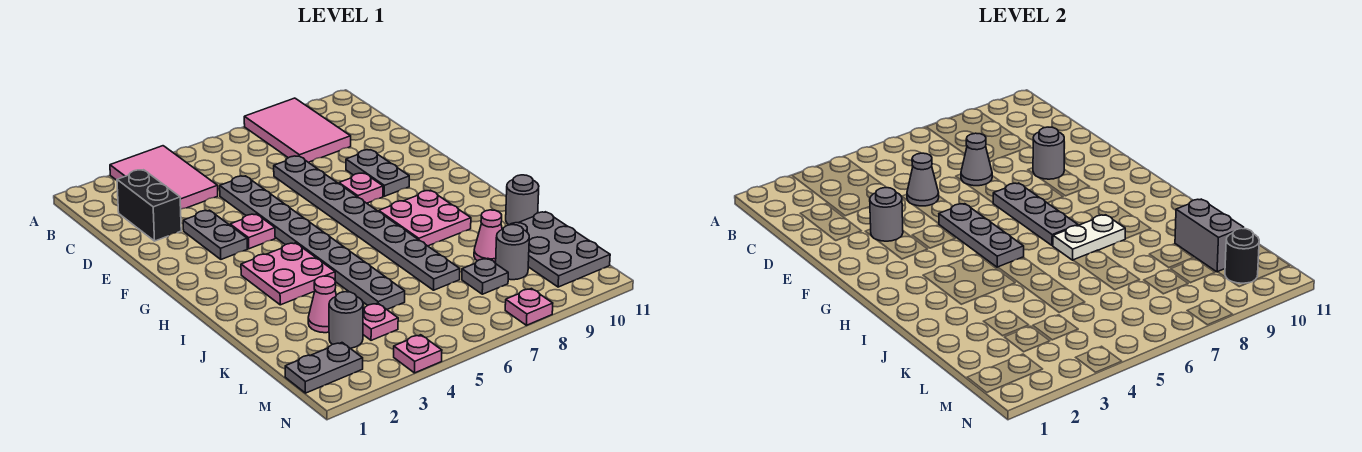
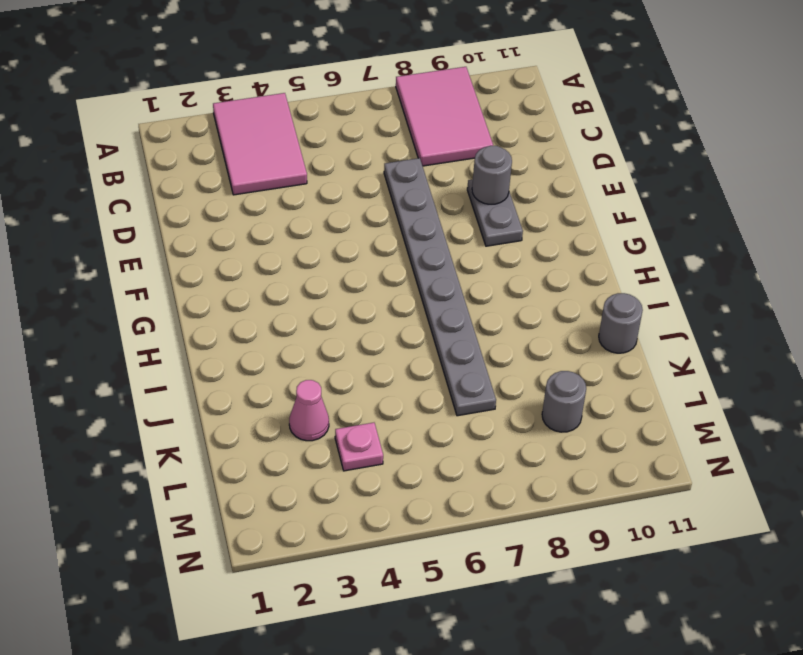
none -> black 1x2 brick [117,170,181,241]
none -> grey 1x8 plate [220,176,405,309]
none -> grey 1x2 plate [183,210,247,259]
none -> pink 1x1 plate [230,214,275,249]

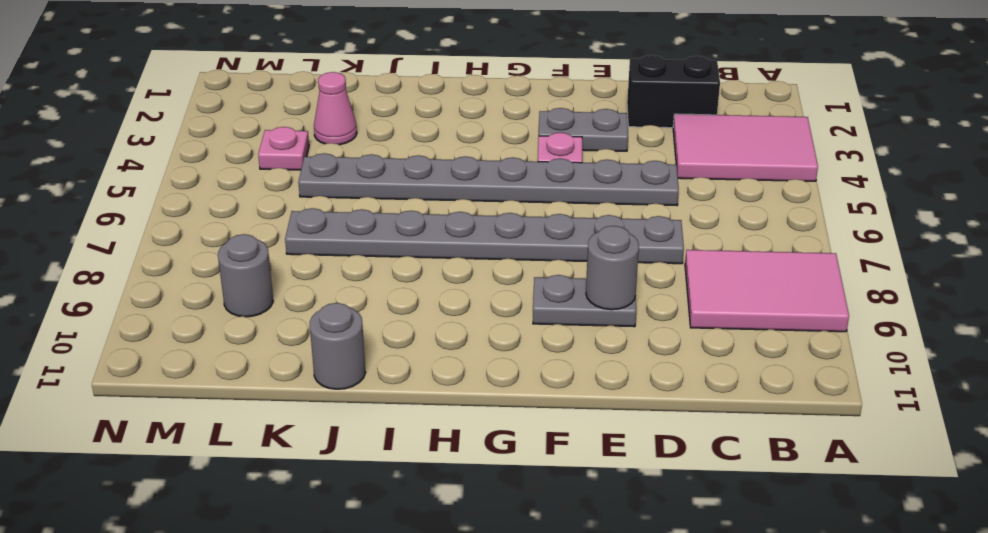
none -> pink 1x1 plate [339,173,383,203]
none -> pink 2x2 plate [241,243,335,305]
none -> pink 2x2 plate [379,190,471,246]
none -> pink 1x1 cone [474,210,502,263]

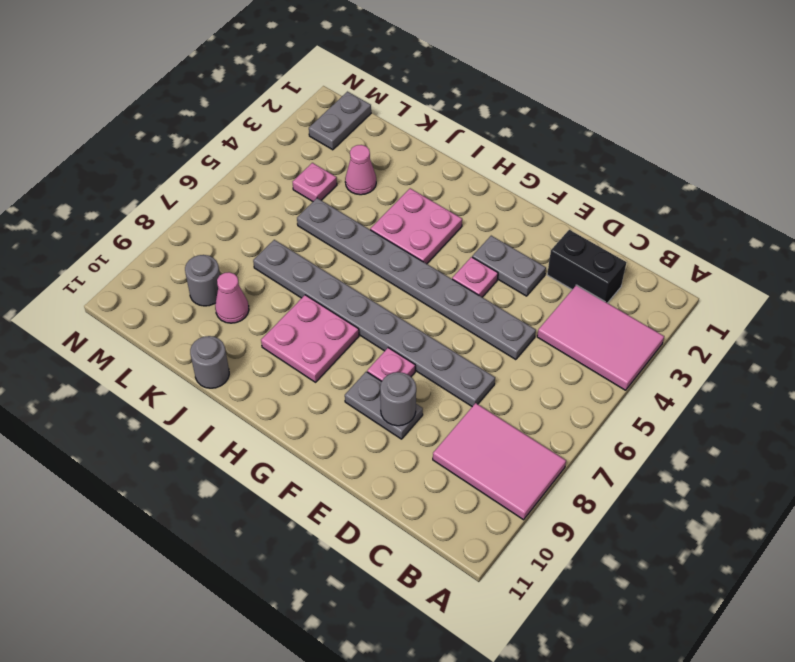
none -> grey 2x3 plate [510,212,610,287]
none -> grey 1x1 round brick [329,292,363,348]
none -> grey 1x1 plate [462,258,508,294]
none -> pink 1x1 plate [394,335,442,373]

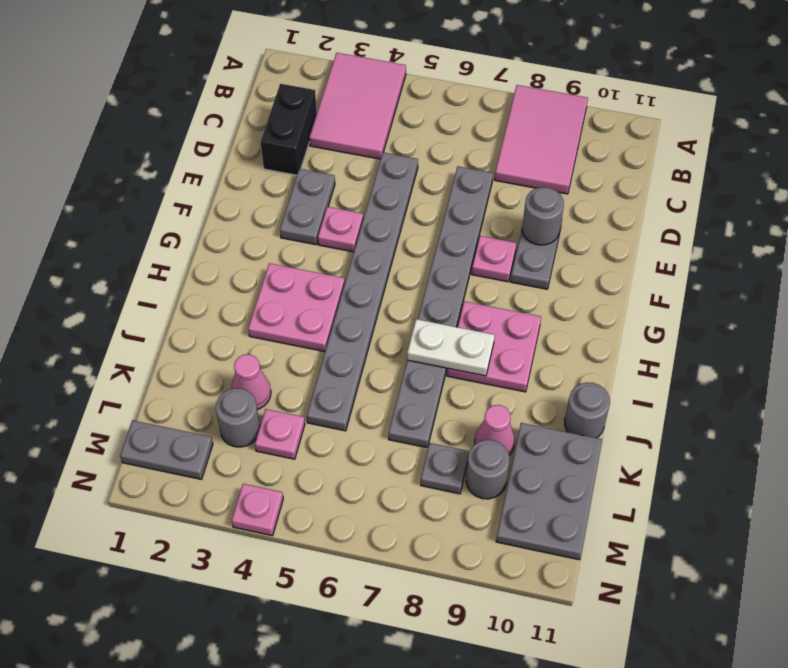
none -> pink 1x1 plate [505,289,553,325]
none -> grey 1x1 cone [907,153,939,206]
none -> grey 1x1 cone [961,133,992,186]
none -> grey 1x1 round brick [870,188,903,241]

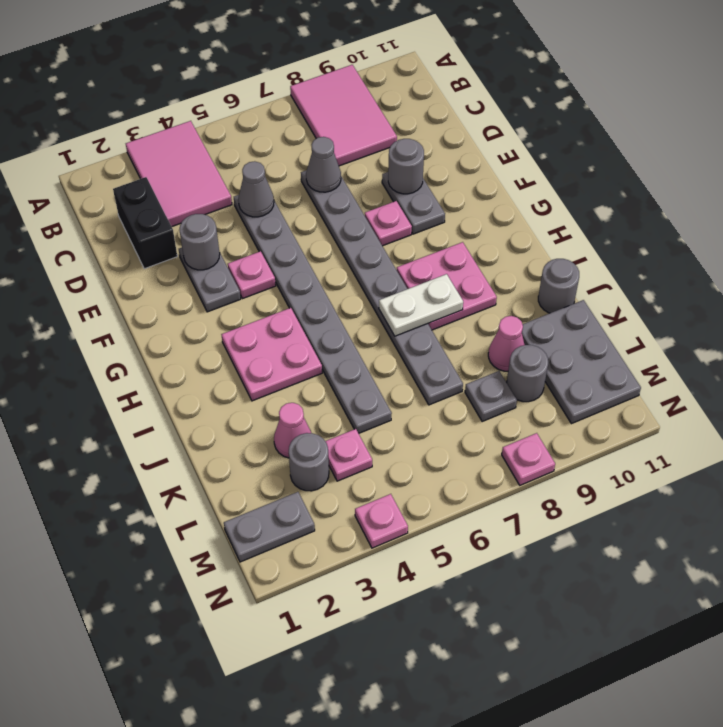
none -> grey 1x3 plate [939,204,1024,267]
none -> grey 1x3 plate [993,183,1078,246]
none -> grey 1x2 brick [1175,199,1244,272]
none -> black 1x1 round brick [1225,228,1259,283]

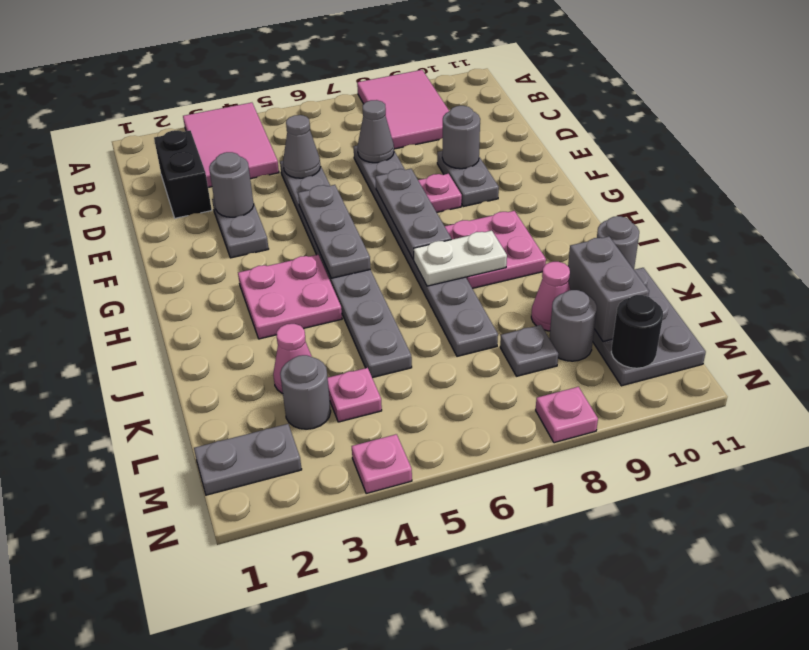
none -> pink 1x1 plate [230,214,275,249]

